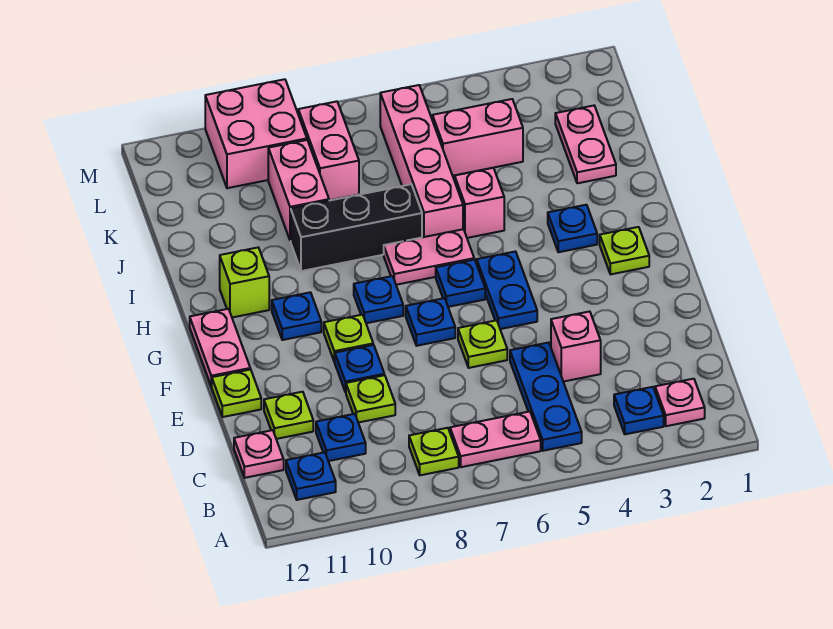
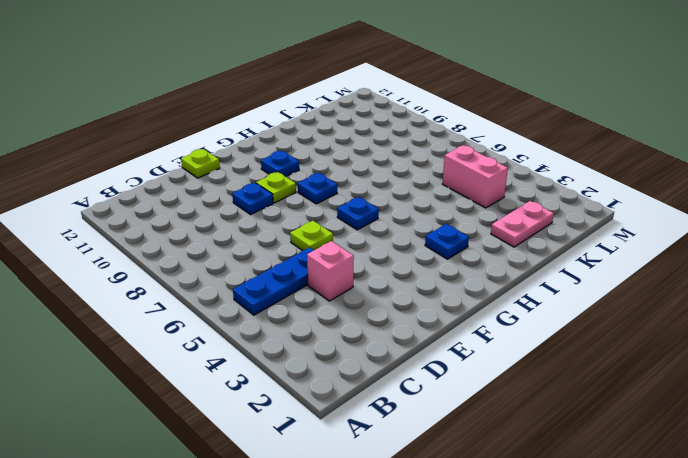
none -> pink 1x1 plate [655,379,705,426]
none -> blue 1x1 plate [614,387,664,434]
none -> pink 1x2 plate [450,411,541,467]
none -> lime 1x1 plate [409,428,459,475]

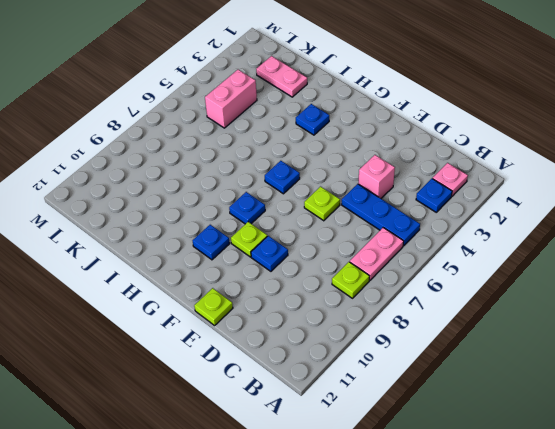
none -> blue 1x1 plate [286,452,336,500]
none -> blue 1x1 plate [316,414,366,461]
none -> pink 1x1 plate [234,430,284,478]
none -> lime 1x1 plate [346,375,395,423]

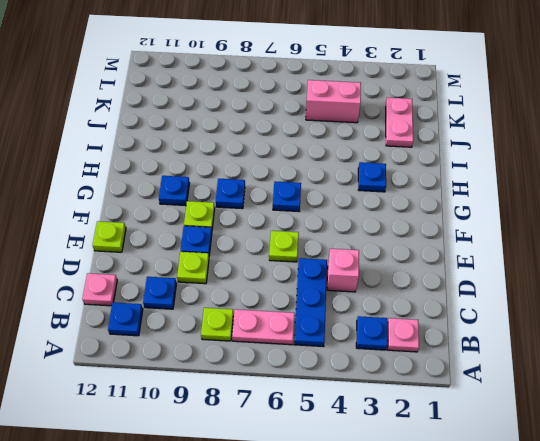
none -> lime 1x1 plate [264,392,313,439]
none -> blue 1x2 plate [477,251,537,329]
none -> blue 1x1 plate [406,298,455,346]
none -> pink 1x2 plate [190,309,250,386]

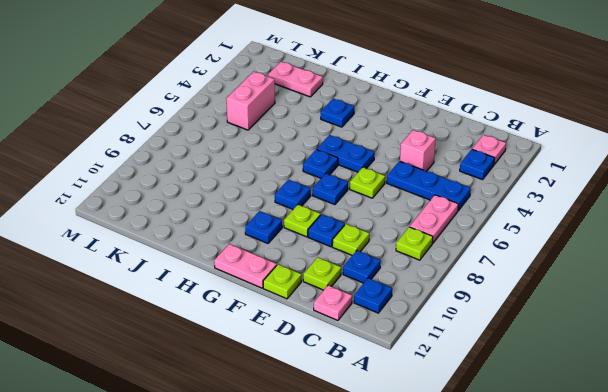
none -> lime 1x1 plate [600,227,649,274]
none -> pink 1x2 plate [384,229,474,285]
none -> lime 1x1 brick [220,248,269,317]
none -> pink 1x1 brick [455,168,504,238]

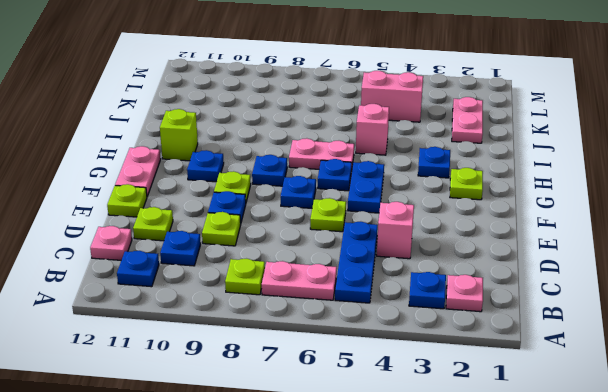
none -> pink 1x4 brick [380,85,463,237]
none -> black 1x3 brick [291,184,422,271]
none -> pink 1x2 brick [268,140,329,241]
none -> pink 1x2 brick [298,101,359,200]

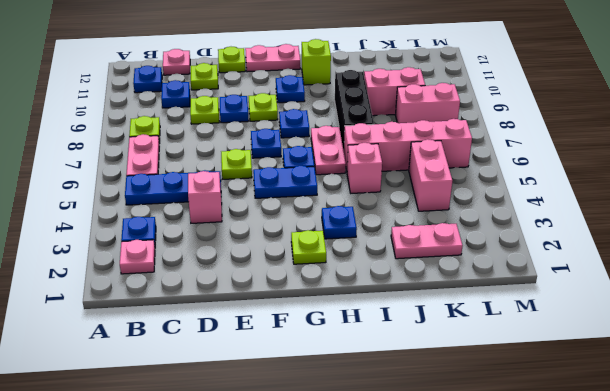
none -> pink 2x2 brick [205,79,307,188]

